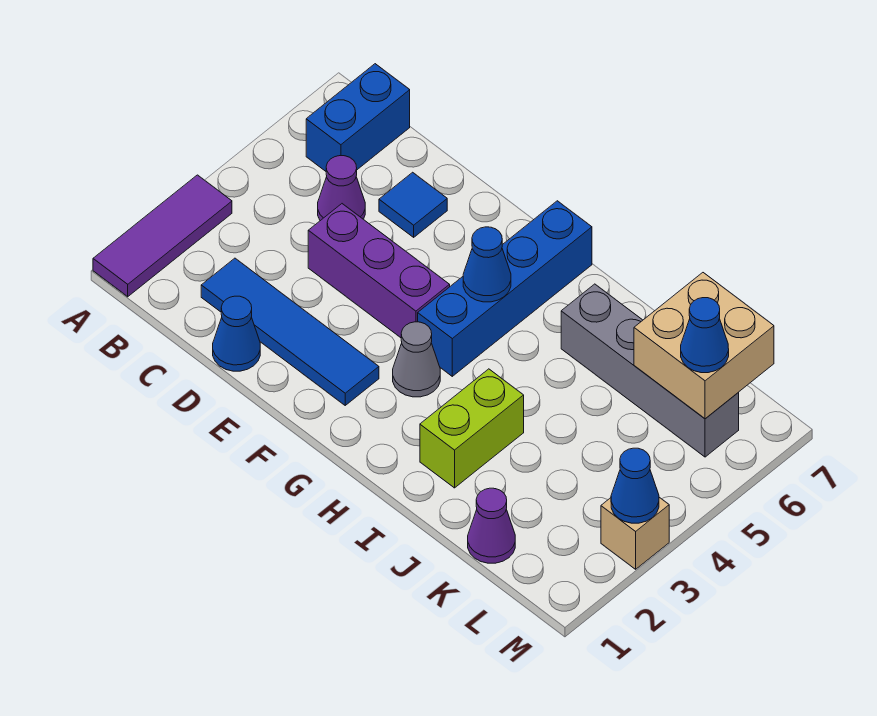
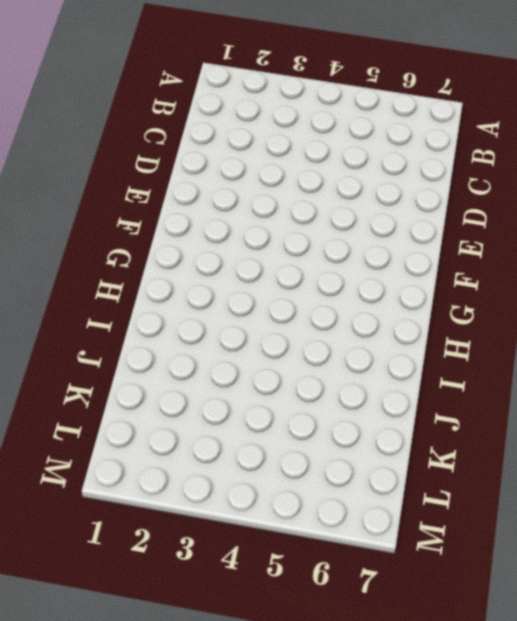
none -> purple 1x3 tile [93,175,232,297]
none -> blue 1x2 brick [306,64,410,171]
none -> blue 1x4 tile [201,258,379,405]

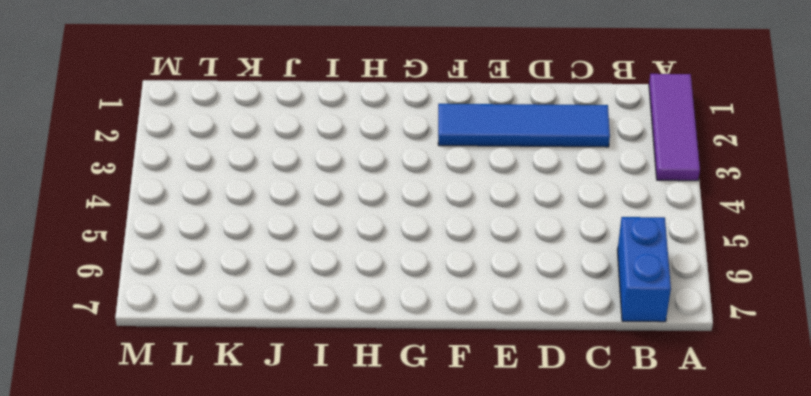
none -> purple 1x1 cone [318,156,365,221]
none -> blue 1x1 cone [213,296,260,371]
none -> purple 1x3 brick [308,204,450,338]

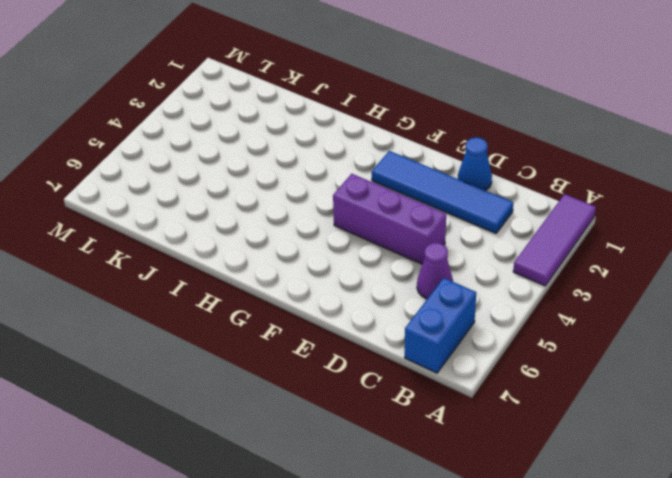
none -> blue 1x1 tile [379,172,447,237]
none -> grey 1x1 cone [393,322,440,397]
none -> blue 1x4 brick [418,201,592,376]

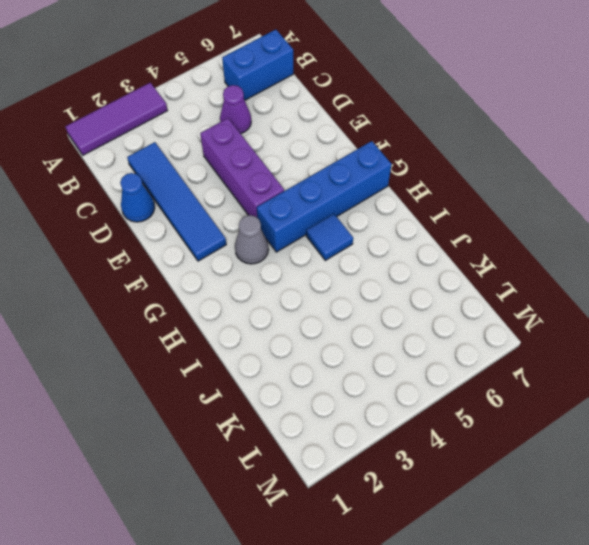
blue 1x1 tile [306,214,353,260] -> blue 1x1 tile moved to [379,172,447,237]
none -> lime 1x2 brick [420,369,524,488]
none -> grey 1x4 brick [561,284,739,457]
none -> purple 1x1 cone [468,488,515,563]

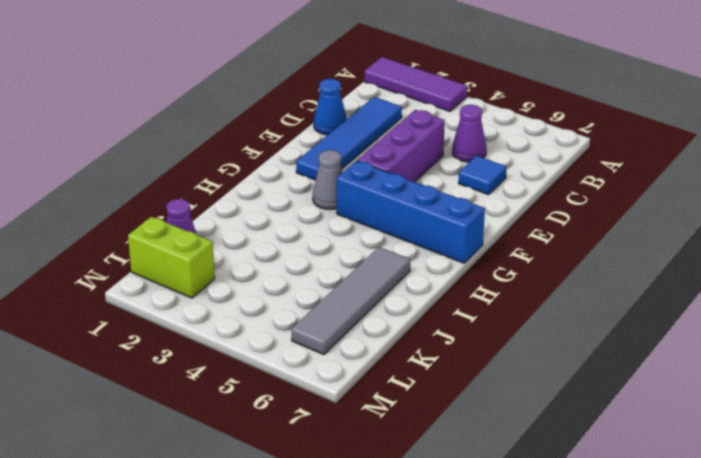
grey 1x4 tile [291,247,410,355] -> grey 1x4 brick [561,284,739,457]
lime 1x2 brick [128,217,215,298] -> lime 1x2 brick moved to [420,369,524,488]
none -> blue 1x2 brick [306,64,410,171]
none -> tan 1x1 brick [601,497,669,569]
none -> blue 1x1 cone [463,227,511,302]

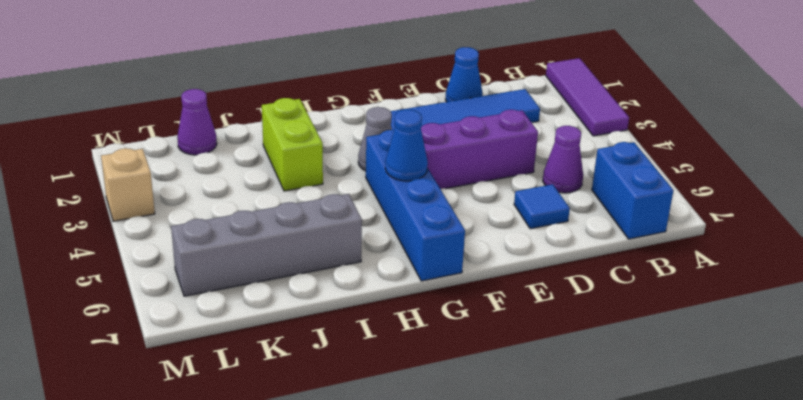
none -> tan 2x2 brick [634,273,774,419]
none -> blue 1x1 cone [611,448,659,523]
none -> blue 1x1 cone [681,298,729,373]

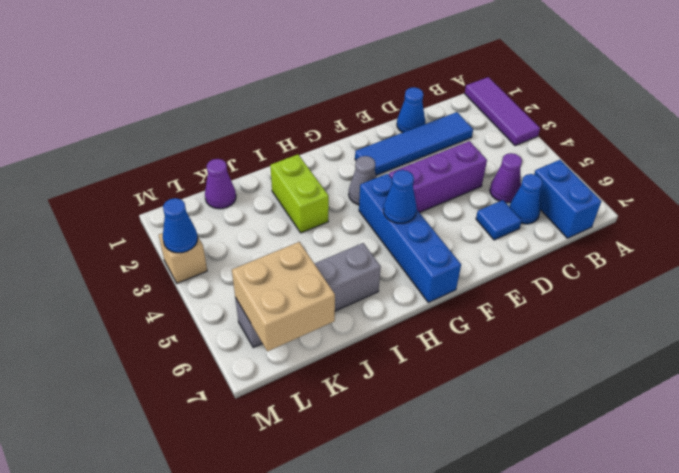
blue 1x1 cone [509,174,542,224] -> blue 1x1 cone moved to [681,298,729,373]

